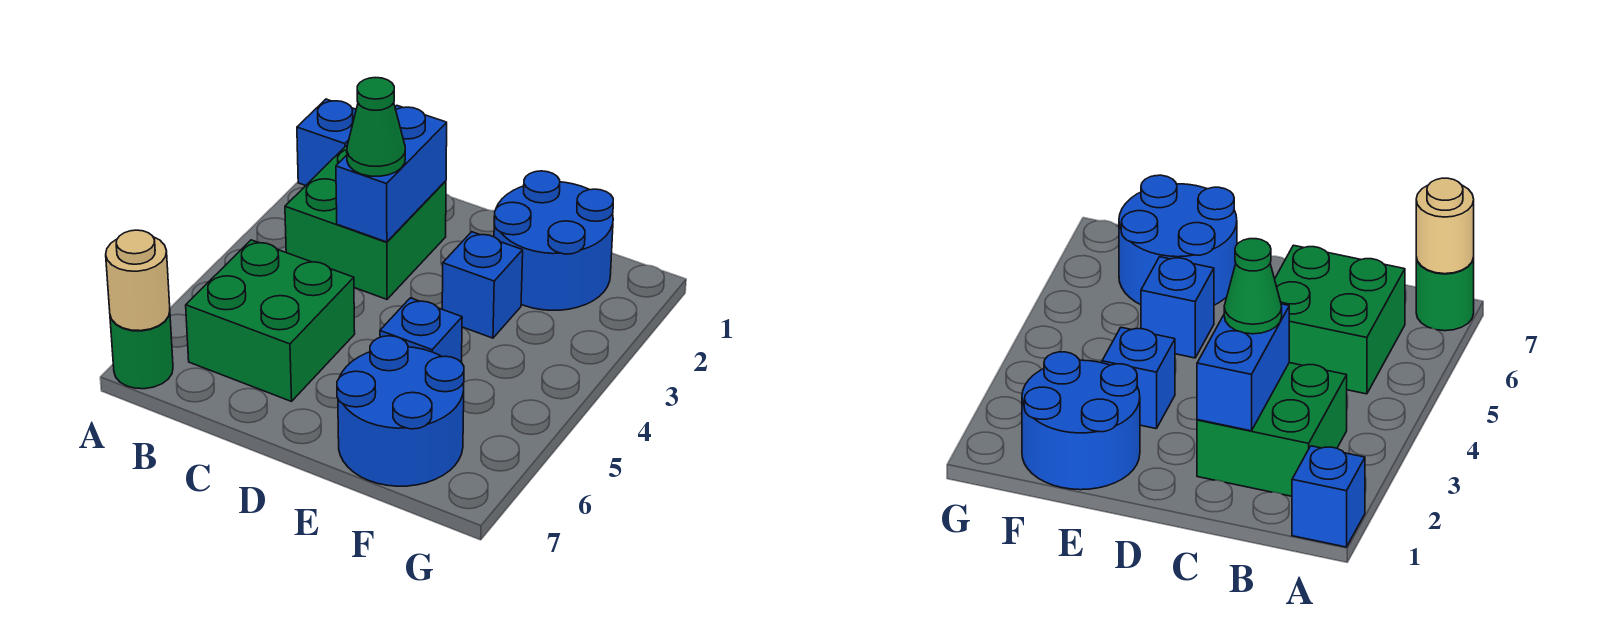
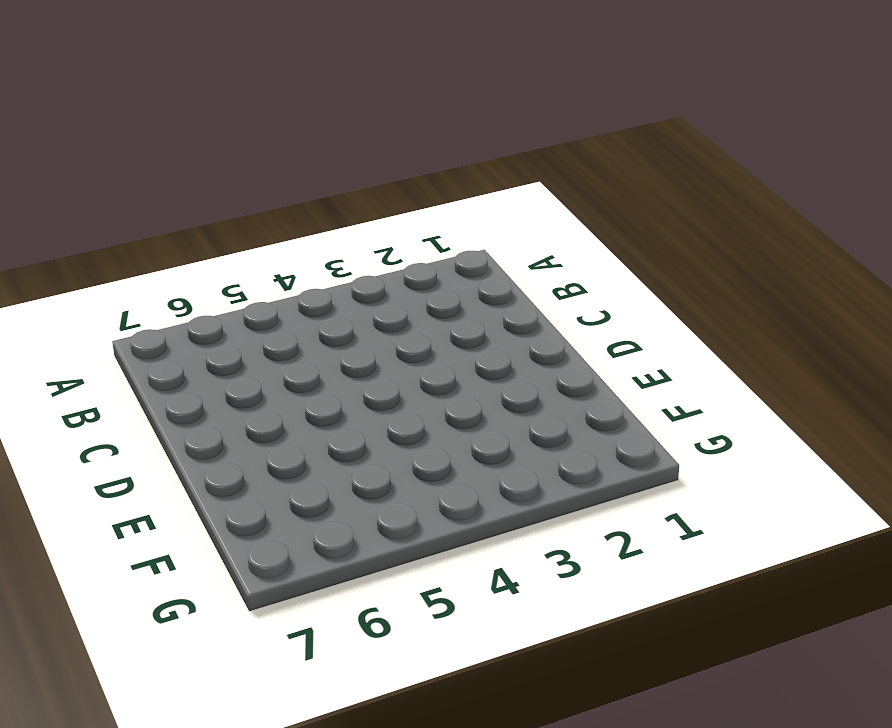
none -> blue 1x1 brick [297,99,356,186]
none -> green 1x1 round brick [110,312,173,389]

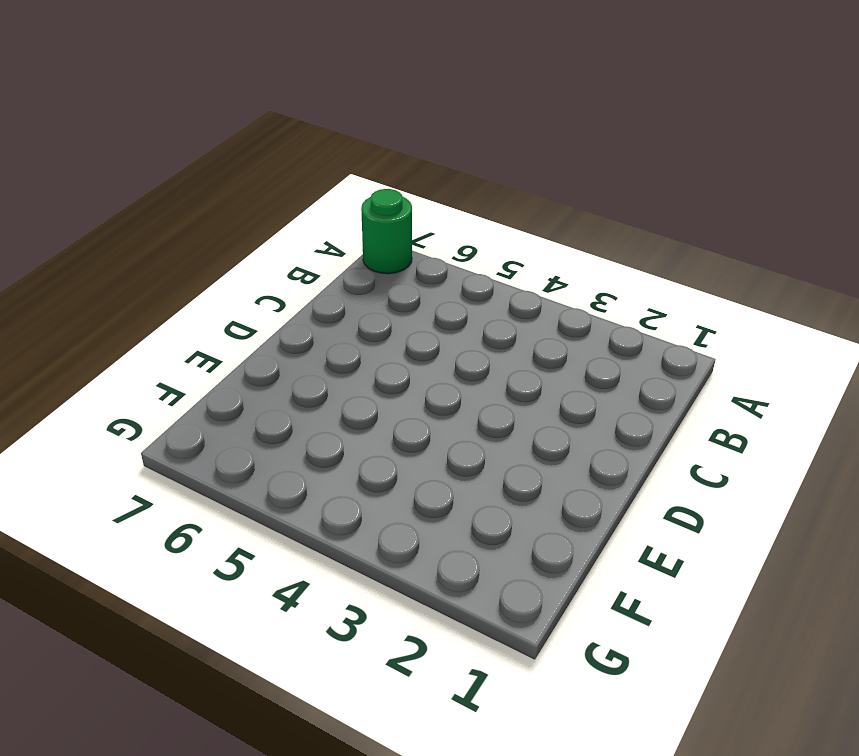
none -> blue 1x1 brick [297,99,356,186]
none -> green 2x2 brick [285,146,446,299]

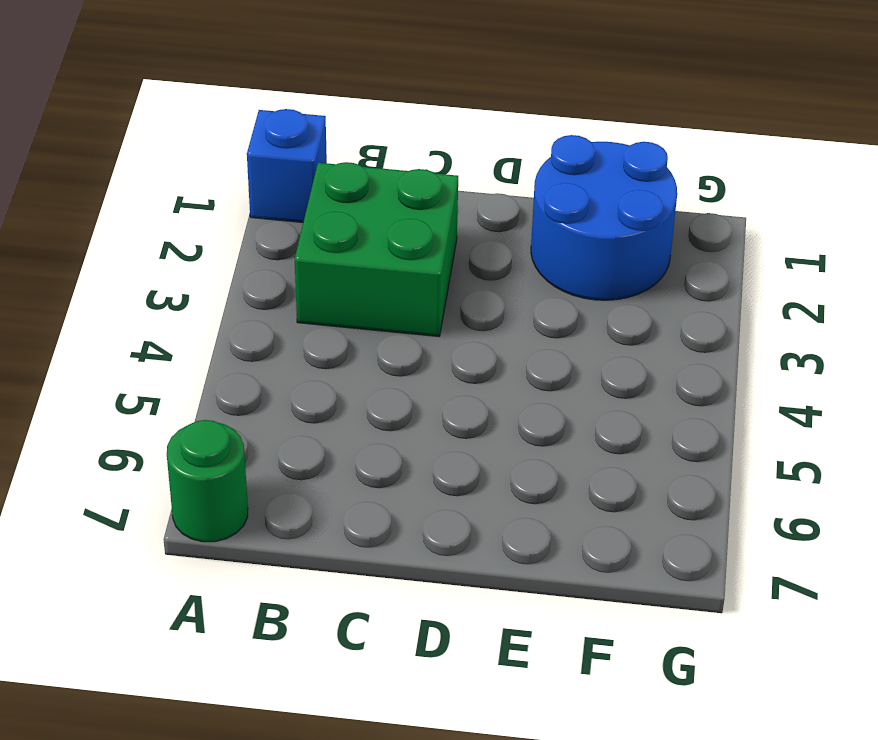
none -> green 2x2 brick [186,240,355,401]
none -> blue 1x1 brick [442,232,523,338]

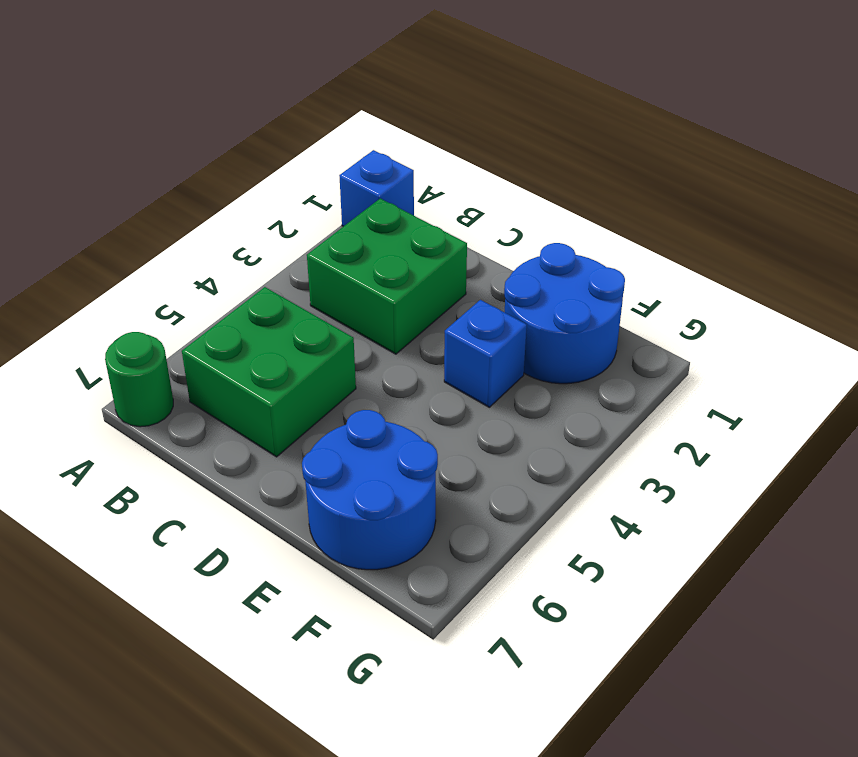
none -> blue 1x1 brick [380,298,462,363]
none -> tan 1x1 round brick [106,230,170,331]

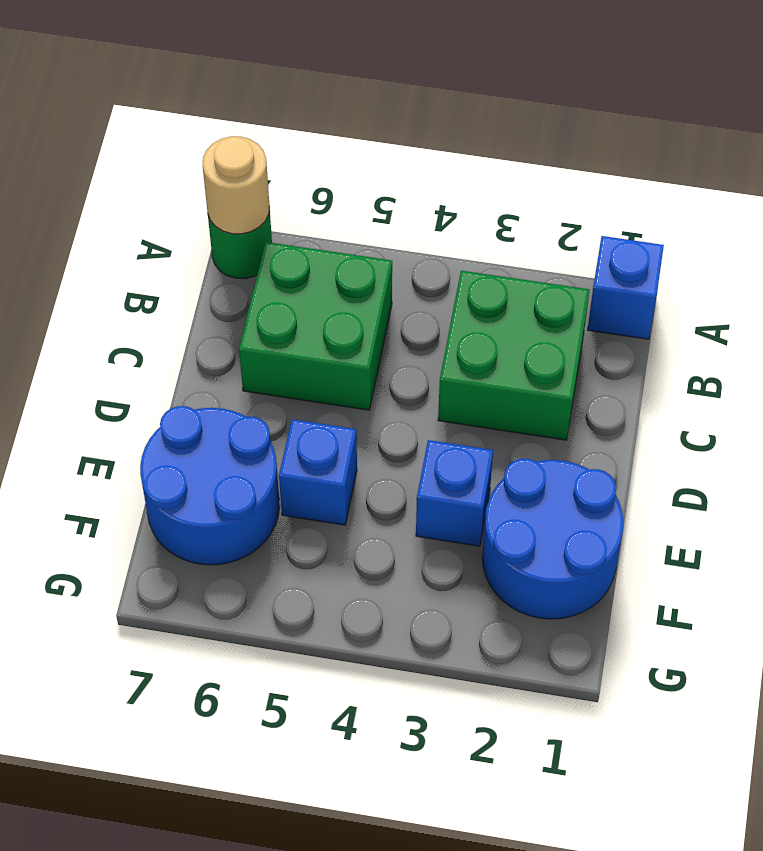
none -> blue 1x2 brick [336,106,447,242]
none -> green 1x1 cone [347,78,405,176]

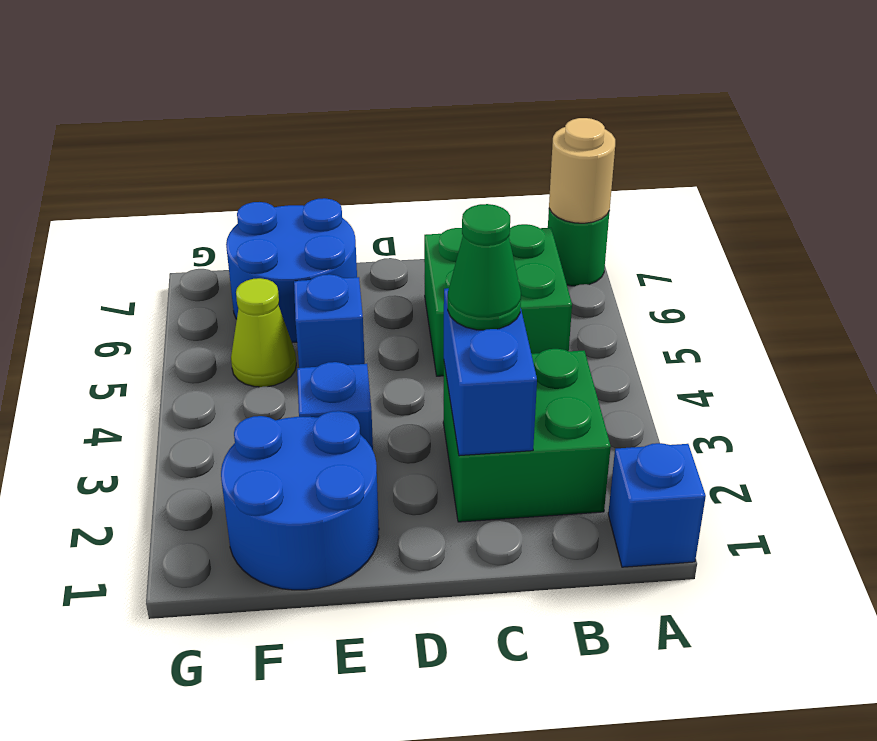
lime 1x1 cone [231,278,296,387] -> none

